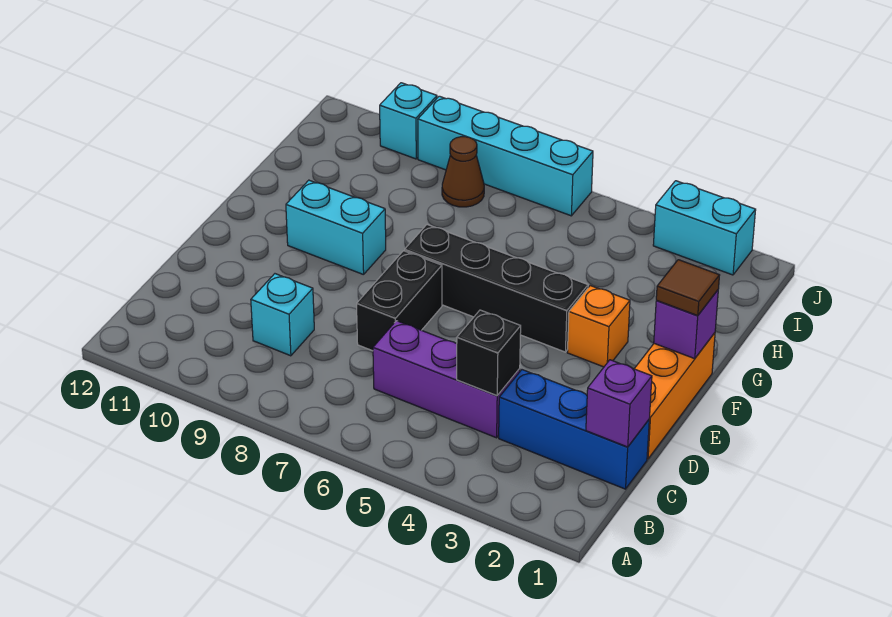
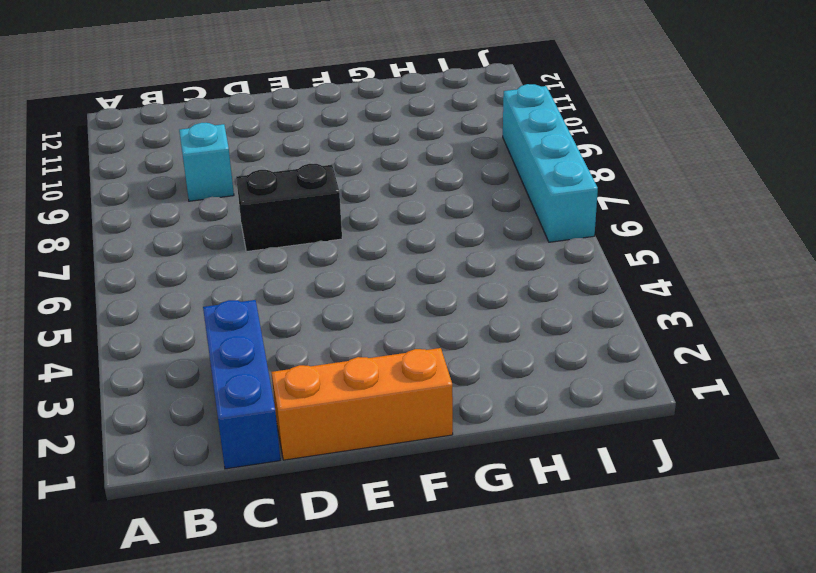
none -> purple 1x3 brick [373,321,520,438]
none -> orange 1x1 brick [567,286,630,367]
none -> black 1x4 brick [405,225,588,352]

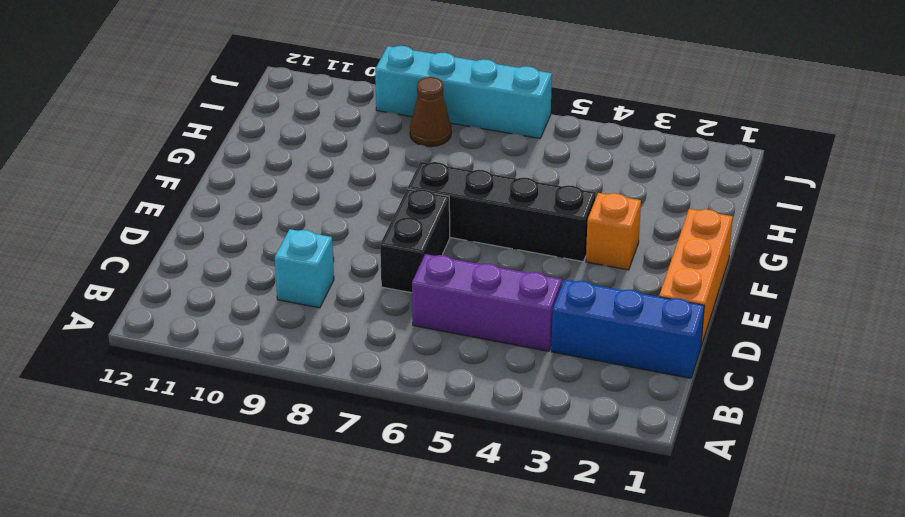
none -> cyan 1x2 brick [286,180,386,275]
none -> cyan 1x2 brick [653,181,756,275]
none -> cyan 1x1 brick [380,83,437,159]

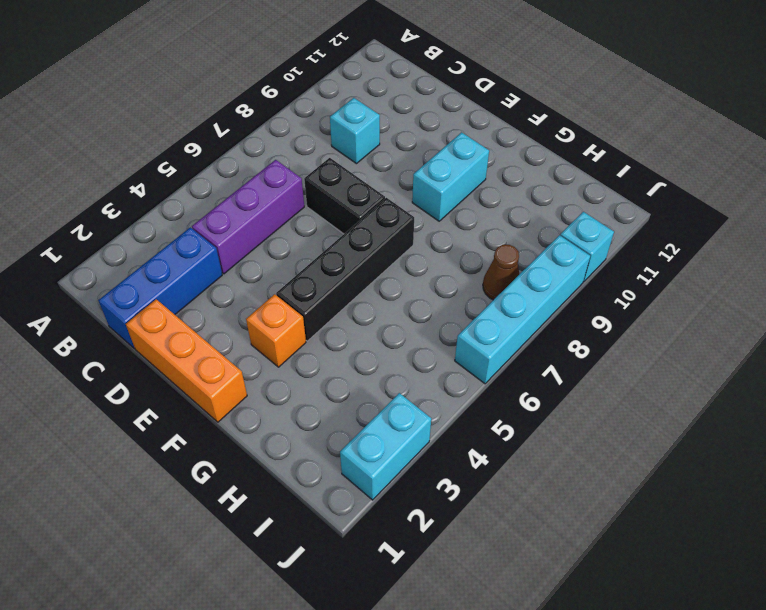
none -> purple 1x1 brick [586,360,652,447]
none -> black 1x1 brick [457,310,521,396]
none -> purple 1x1 brick [654,290,718,359]

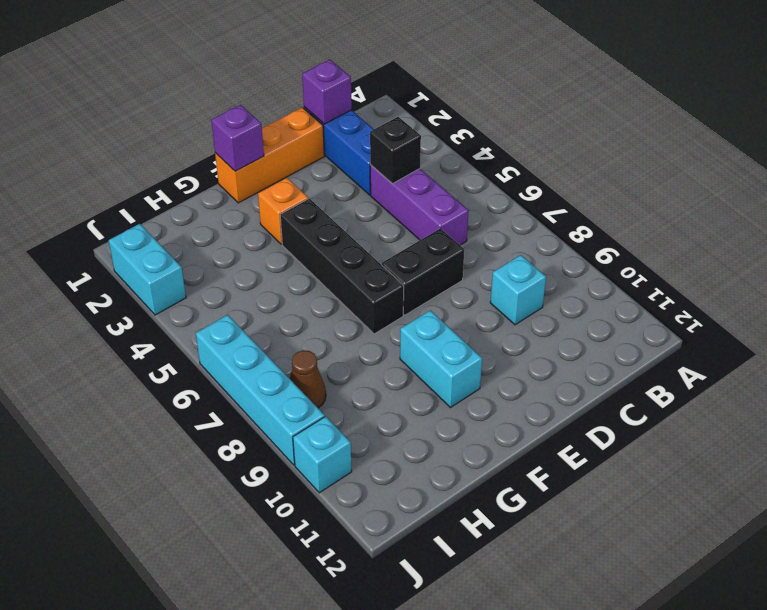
none -> brown 1x1 tile [656,260,720,316]

